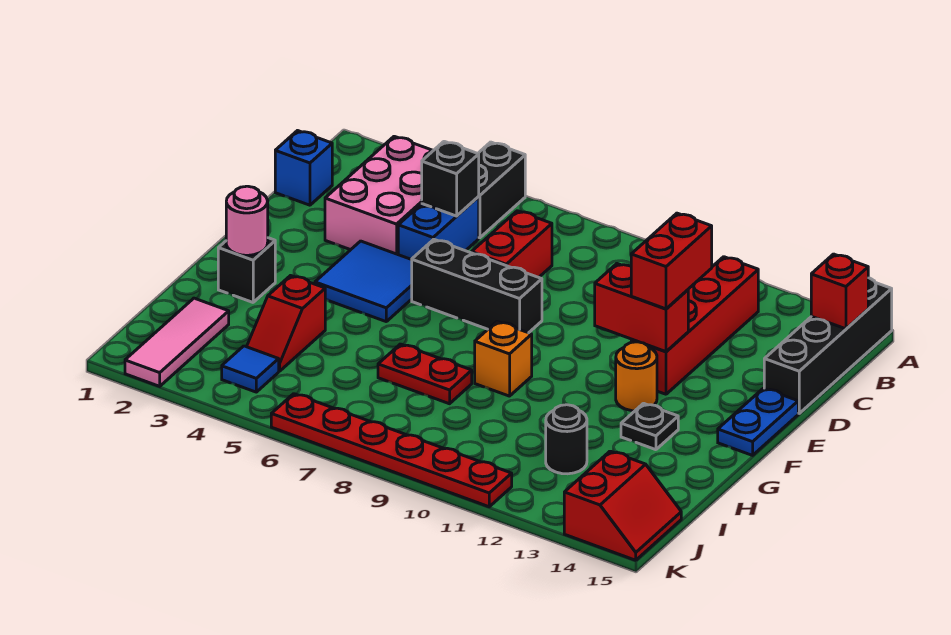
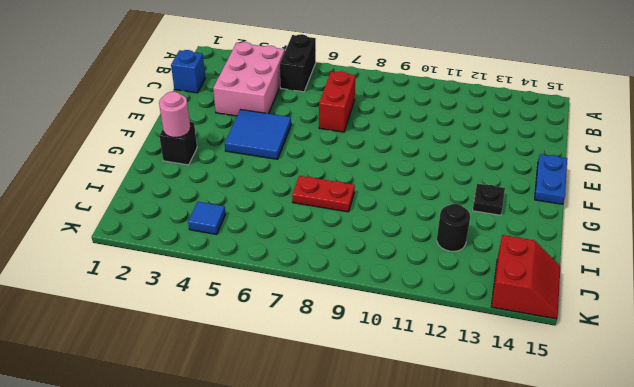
none -> black 1x4 brick [764,278,892,413]
none -> red 1x4 brick [631,257,758,394]
none -> blue 1x2 brick [398,197,479,260]

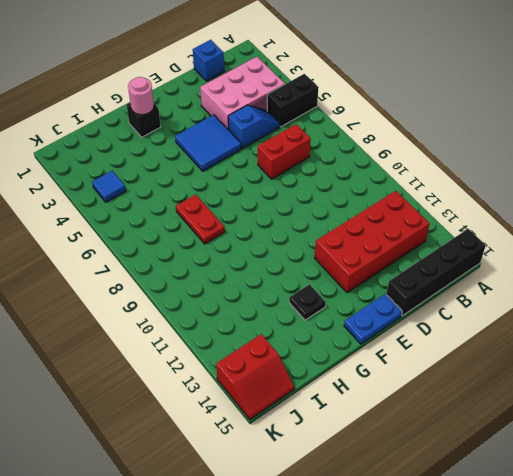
red 2x4 brick [315,191,430,293] -> red 1x4 brick [631,257,758,394]
blue 1x2 slope [228,105,280,149] -> blue 1x2 brick [398,197,479,260]
none -> black 1x3 brick [412,239,542,333]
none -> orange 1x1 round brick [616,342,657,411]
none -> orange 1x1 brick [475,322,532,396]

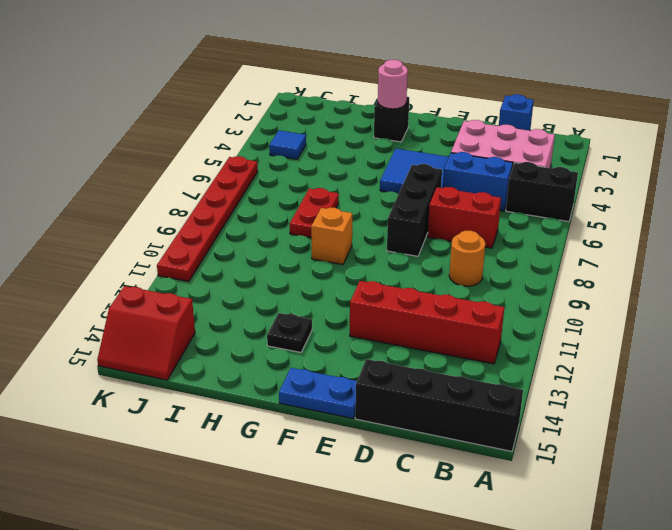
orange 1x1 round brick [449,231,485,286] -> orange 1x1 round brick moved to [616,342,657,411]
none -> red 1x2 slope [246,276,325,371]
none -> pink 1x3 tile [125,298,229,386]
none -> black 1x1 round brick [546,405,587,474]

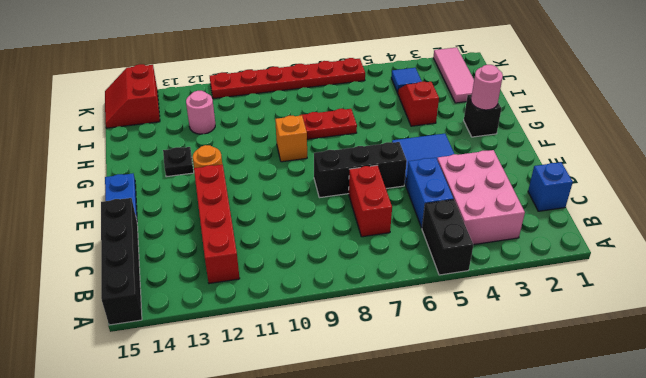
pink 1x1 round brick [186,91,215,134] -> black 1x1 round brick [546,405,587,474]
none -> red 1x1 brick [811,254,868,329]
none -> black 1x1 brick [422,141,479,216]
none -> red 1x2 brick [595,264,688,352]

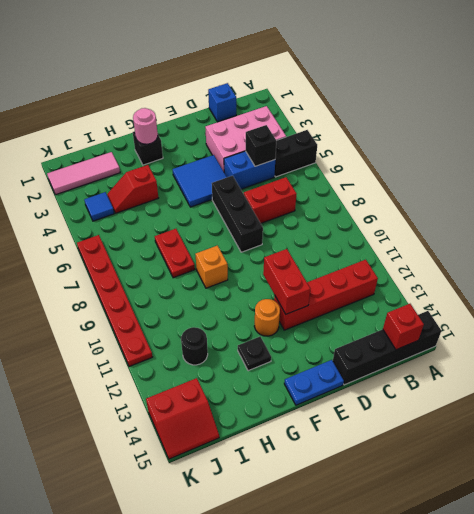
none -> red 1x2 brick [631,213,712,309]

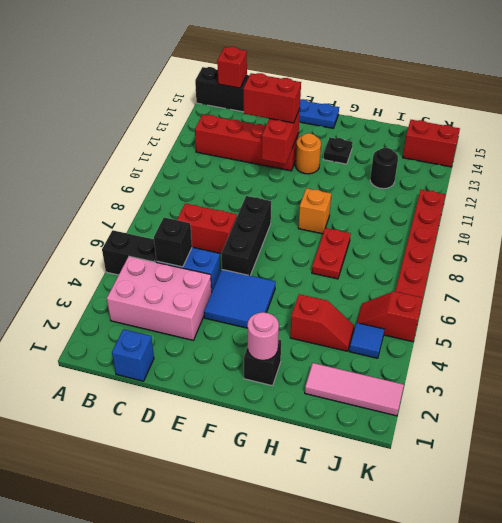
red 1x2 slope [357,291,423,342] -> none

